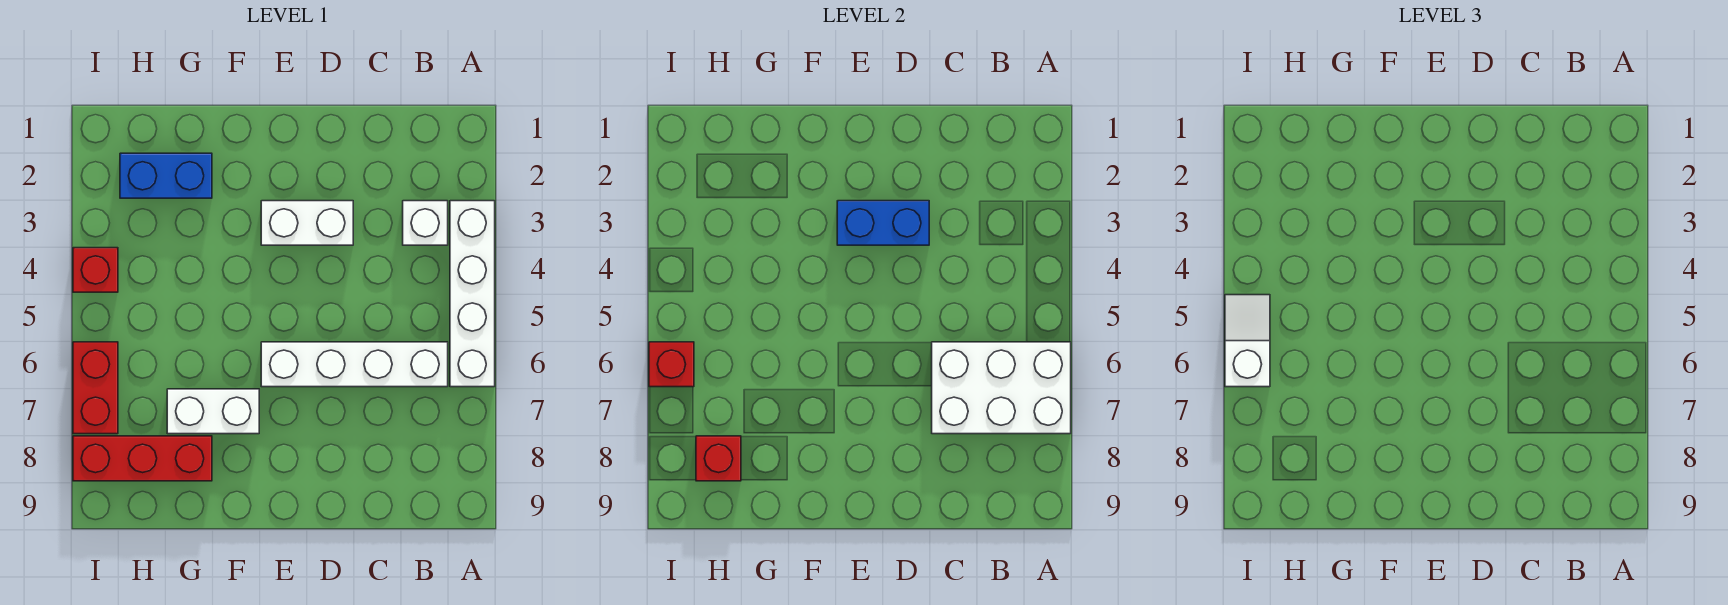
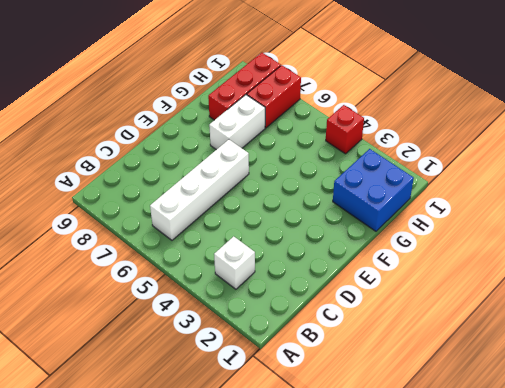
blue 2x2 brick [333,149,414,231] -> blue 1x2 brick [120,153,212,198]
red 1x2 brick [247,65,301,128] -> red 1x2 brick turned to [73,342,118,434]
none -> white 1x4 brick [450,201,495,387]
none -> white 1x2 brick [261,201,353,245]
none -> white 2x3 brick [932,342,1071,434]

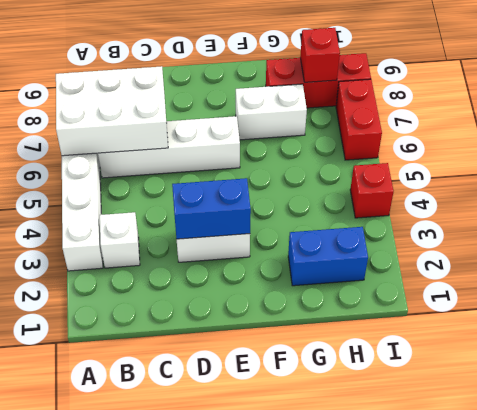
none -> red 1x1 brick [649,342,694,387]
none -> white 1x2 slope [1225,295,1270,387]

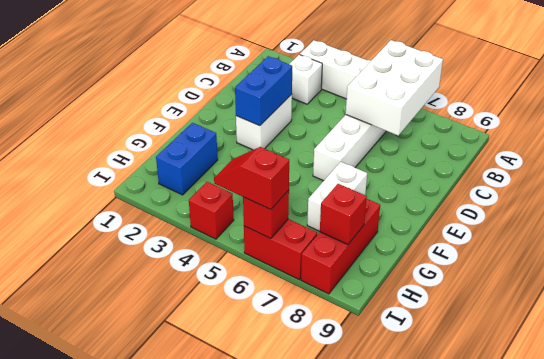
red 1x2 slope [214,147,289,210] -> white 1x2 slope [1225,295,1270,387]

